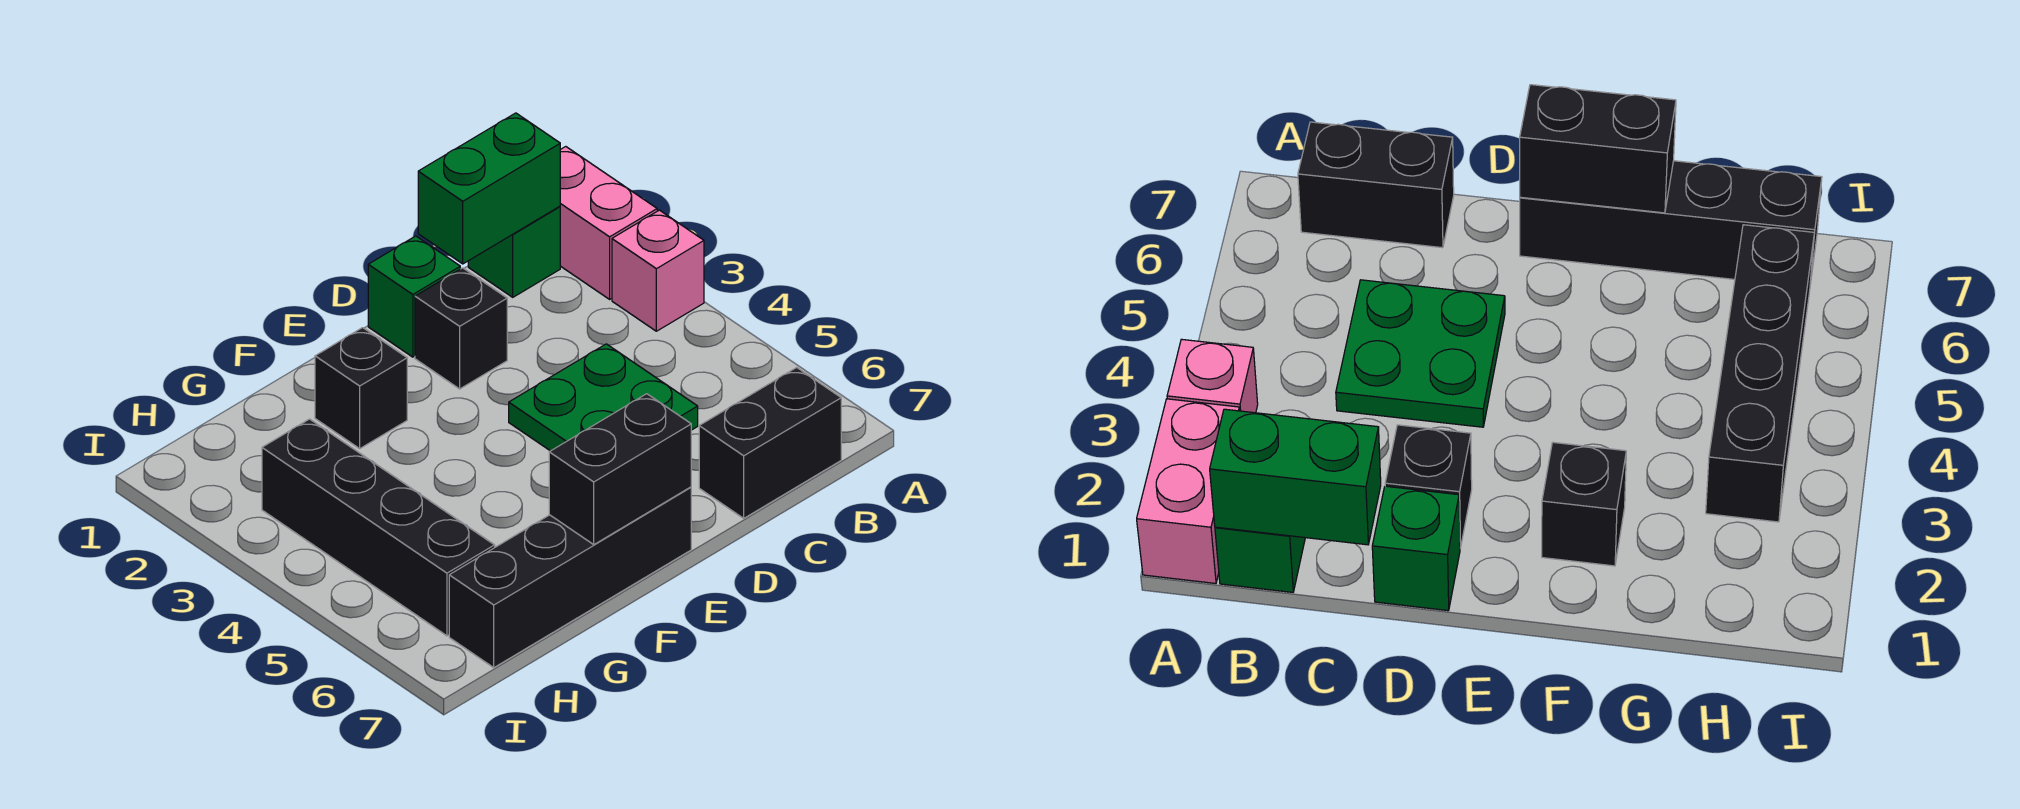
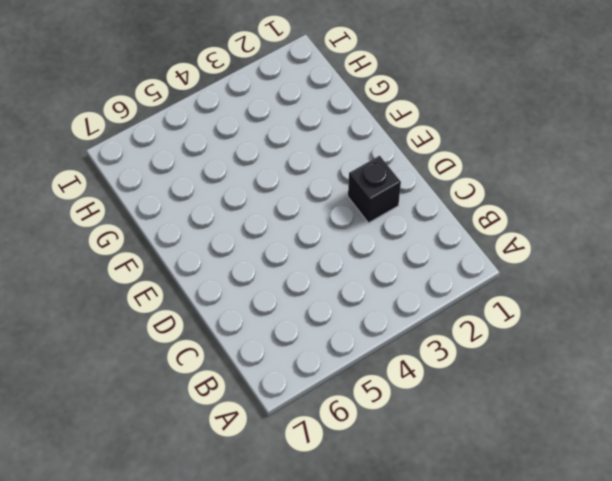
none -> pink 1x2 brick [560,147,657,299]
none -> pink 1x1 brick [612,210,704,331]
none -> green 1x1 brick [468,206,560,297]

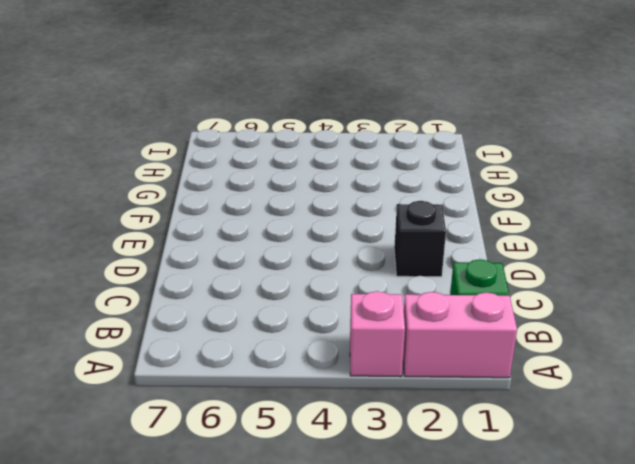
none -> black 1x2 brick [699,368,841,518]
none -> green 2x2 plate [509,344,698,451]
none -> green 1x1 brick [368,236,460,357]

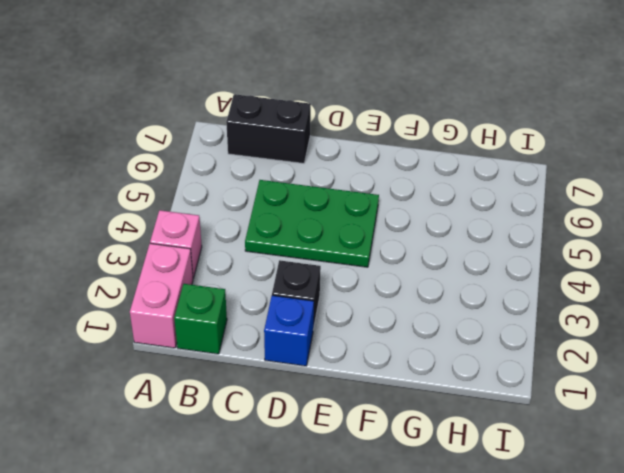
green 2x3 plate [245,180,379,267] -> green 2x2 plate [509,344,698,451]
blue 1x1 brick [264,295,314,366] -> green 1x1 brick [368,236,460,357]
none -> black 1x4 brick [449,487,691,668]
none -> black 1x1 brick [315,328,407,449]
none -> black 1x4 brick [262,419,495,636]

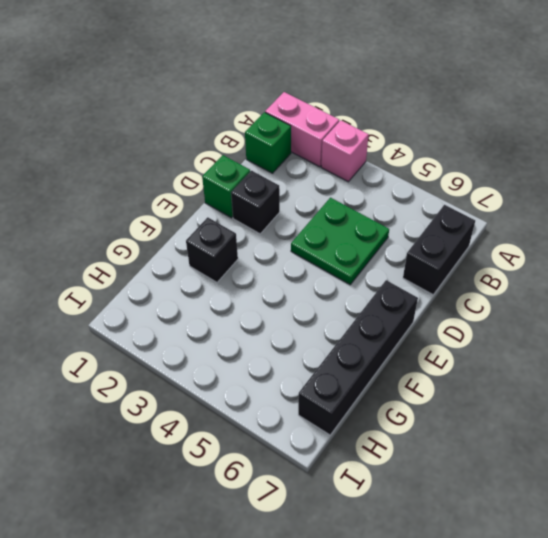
none -> black 1x4 brick [262,419,495,636]
none -> green 1x2 brick [418,113,560,264]
none -> black 1x2 brick [549,394,691,544]

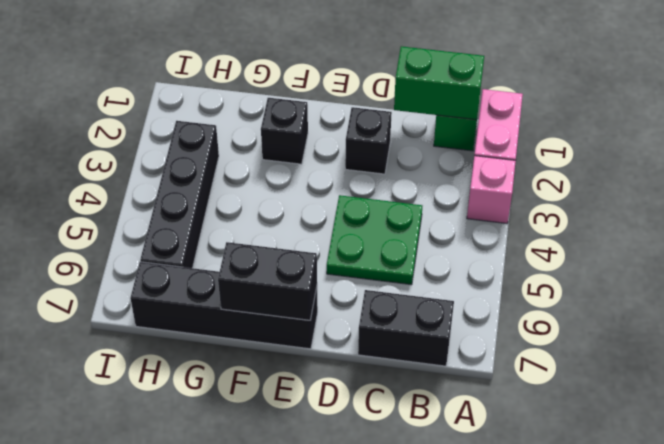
none -> green 1x1 brick [368,236,460,357]

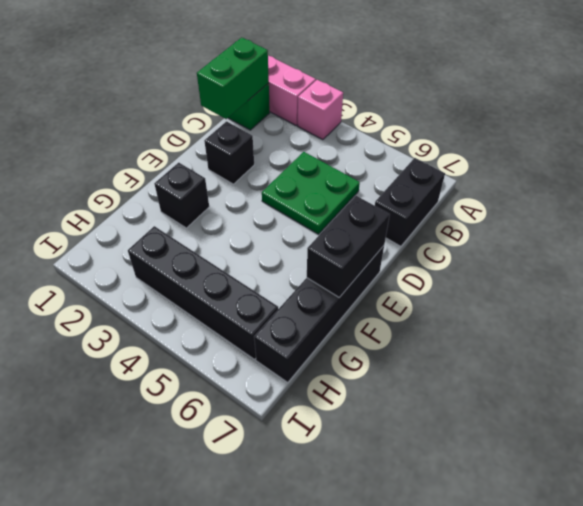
none -> green 1x1 brick [368,236,460,357]

